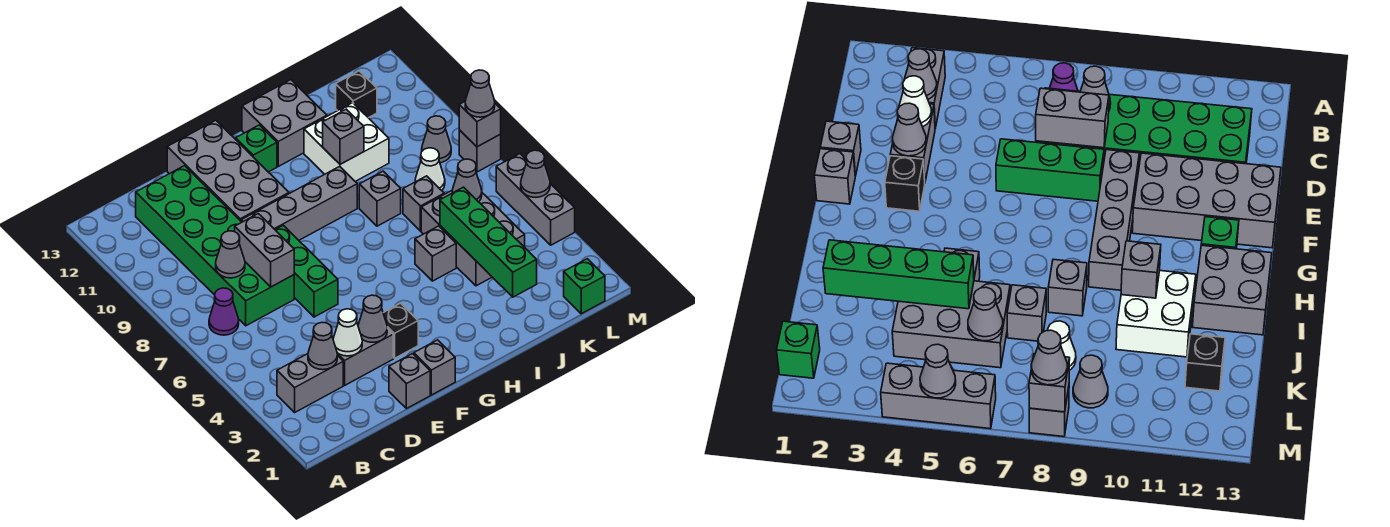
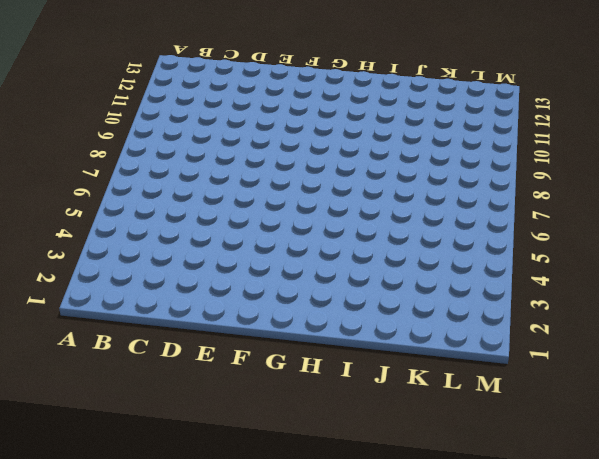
none -> grey 1x2 brick [277,354,343,412]
none -> purple 1x1 cone [209,288,239,335]
none -> green 2x6 brick [136,166,294,326]
none -> grey 1x2 brick [337,328,393,385]

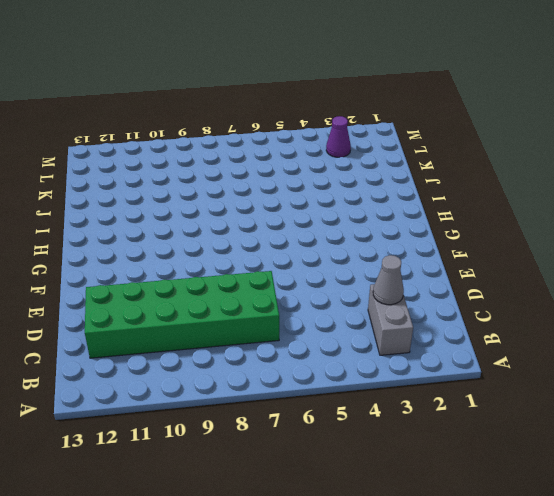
purple 1x1 cone [326,116,351,157] -> purple 1x1 cone moved to [209,288,239,335]
none -> grey 1x2 brick [337,328,393,385]
none -> grey 1x1 brick [389,354,430,409]
none -> green 1x3 brick [275,225,338,317]
none -> grey 1x4 brick [241,166,357,240]

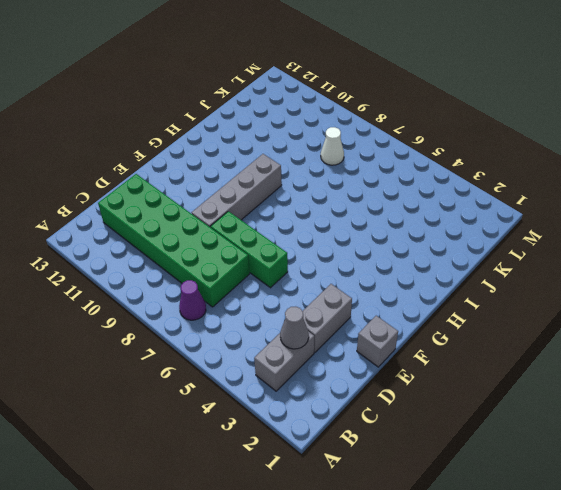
none -> grey 2x4 brick [167,120,289,221]
none -> grey 1x1 brick [414,340,455,395]
none -> black 1x1 brick [383,303,418,358]
none -> green 1x1 brick [236,125,277,172]

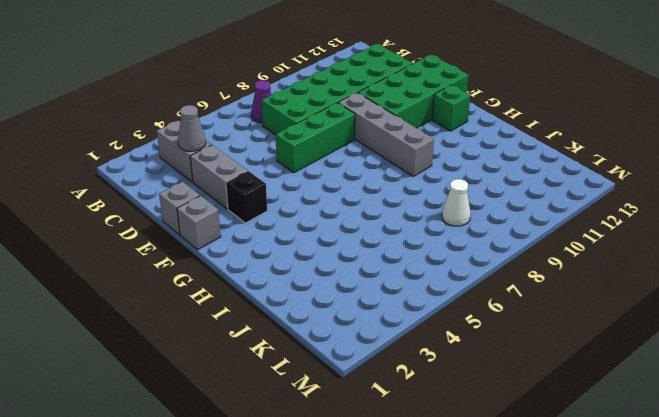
green 2x4 brick [358,55,468,128] -> grey 2x4 brick [167,120,289,221]
none -> grey 2x2 brick [242,80,327,166]
none -> grey 1x1 brick [415,226,456,281]
none -> grey 1x1 brick [359,171,401,226]
none -> white 2x2 brick [304,103,389,182]

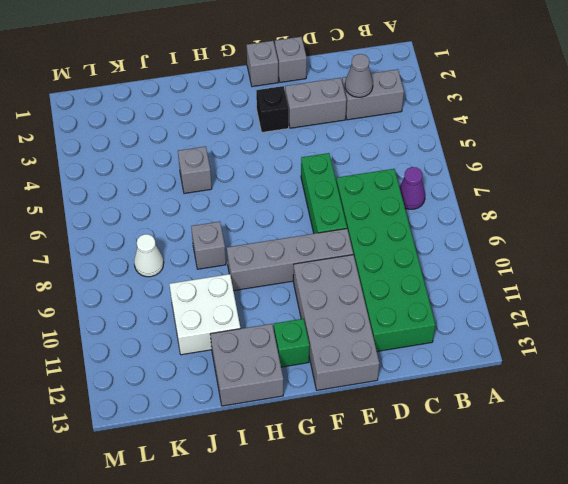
none -> grey 2x3 brick [421,191,525,286]
none -> grey 1x1 brick [403,176,444,231]
none -> black 1x1 brick [336,71,377,118]
none -> green 1x1 brick [564,259,605,314]

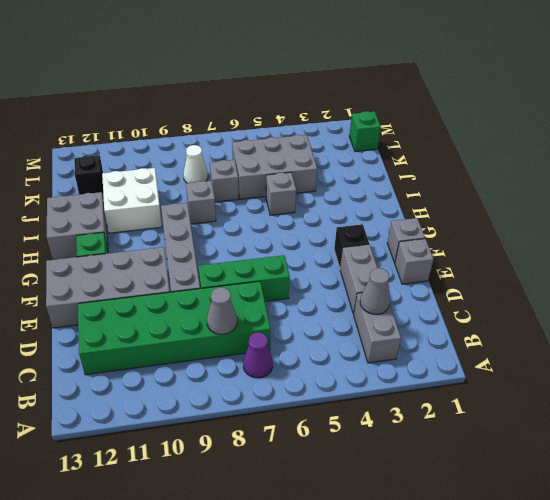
none -> grey 1x1 cone [422,116,451,163]
none -> grey 1x3 brick [496,154,575,245]
none -> grey 1x1 brick [459,130,501,172]
none -> white 1x1 cone [333,309,362,356]

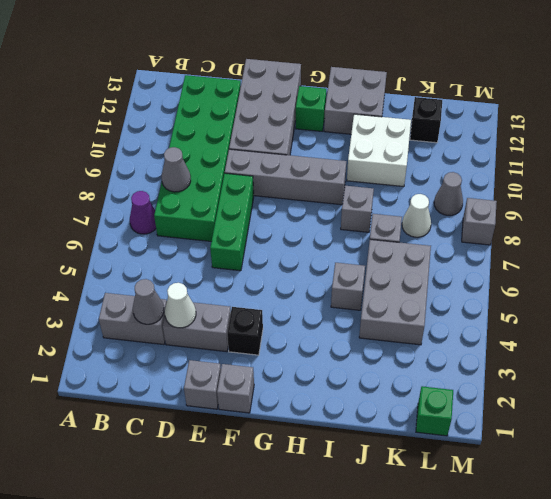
none -> grey 1x3 brick [496,154,575,245]
none -> grey 1x2 brick [235,214,294,287]
none -> grey 1x1 cone [358,295,387,342]
none -> grey 1x1 brick [323,109,364,164]

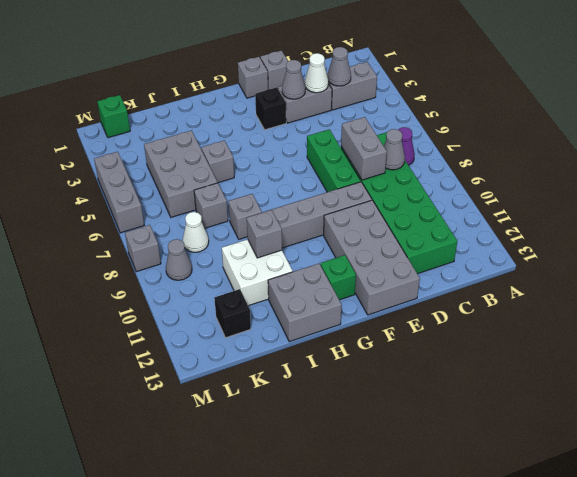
none -> green 1x4 brick [440,187,537,297]
none -> grey 1x1 cone [452,159,482,202]
none -> grey 1x1 cone [521,150,550,197]
none -> grey 1x1 brick [459,102,501,147]

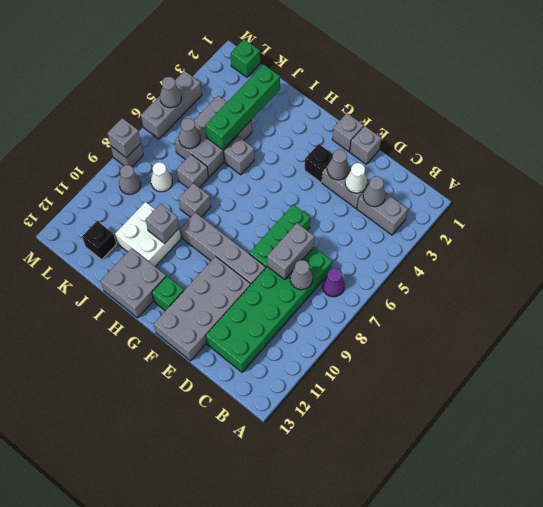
none -> grey 1x1 cone [465,70,495,117]

